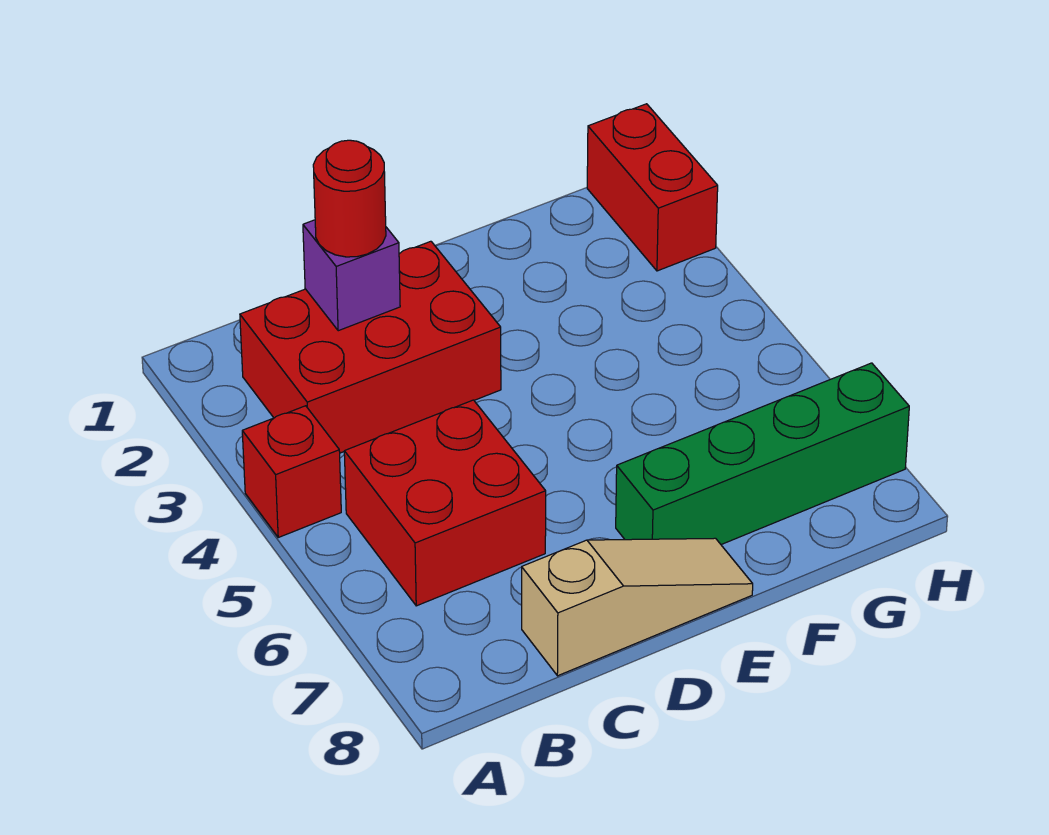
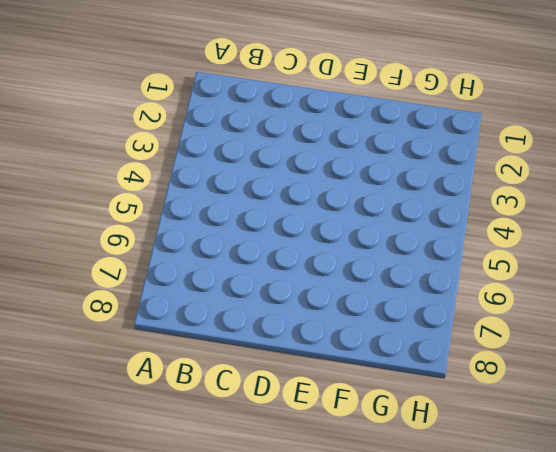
none -> red 1x1 brick [242,406,341,537]
none -> red 2x3 brick [240,241,501,453]

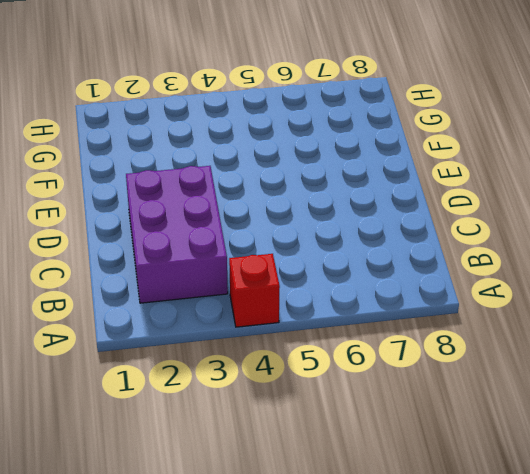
purple 2x3 brick [126,166,228,303] -> red 2x3 brick [240,241,501,453]
none -> red 2x2 brick [344,400,546,606]
none -> tan 1x3 slope [522,538,753,676]

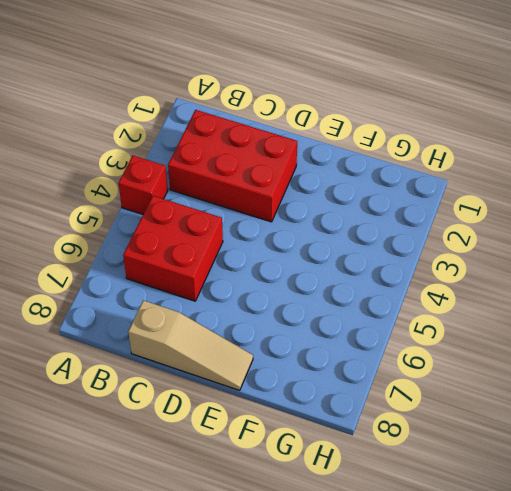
none -> green 1x4 brick [616,363,909,545]
none -> red 1x2 brick [587,104,718,271]

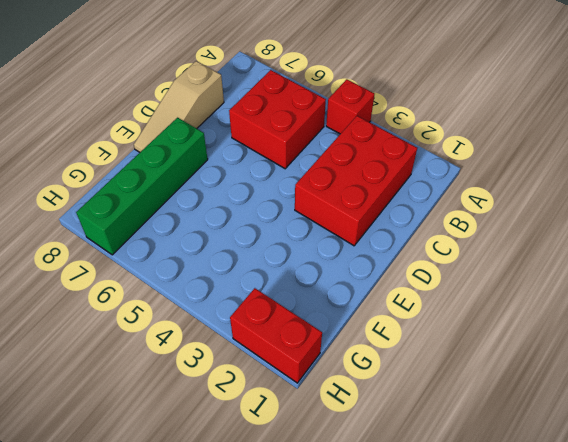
none -> purple 1x1 brick [303,220,400,331]
none -> red 1x1 round brick [313,140,386,257]

